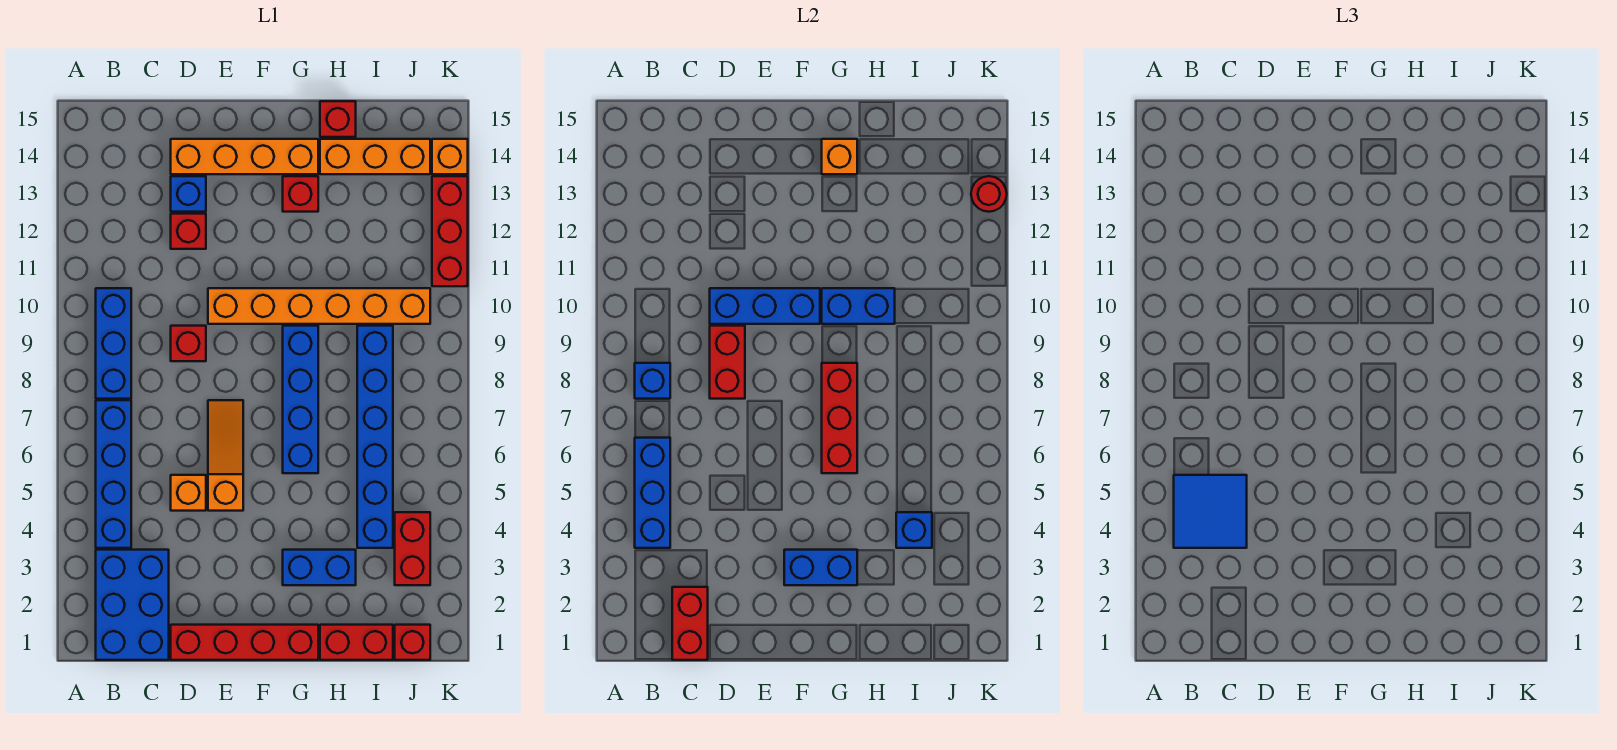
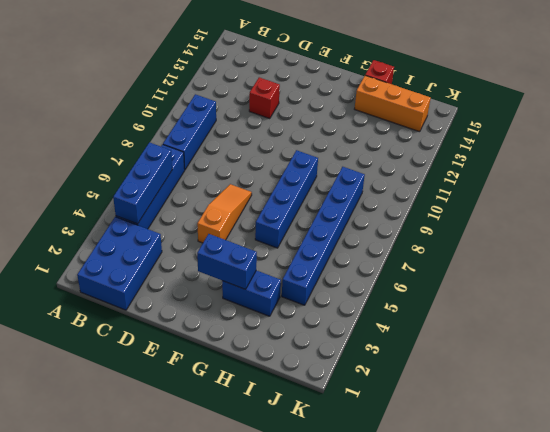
none -> red 1x4 brick [171,625,318,660]
none -> orange 1x1 brick [171,475,206,511]
none -> red 1x1 brick [171,326,206,361]
none -> blue 1x1 brick [171,176,206,212]

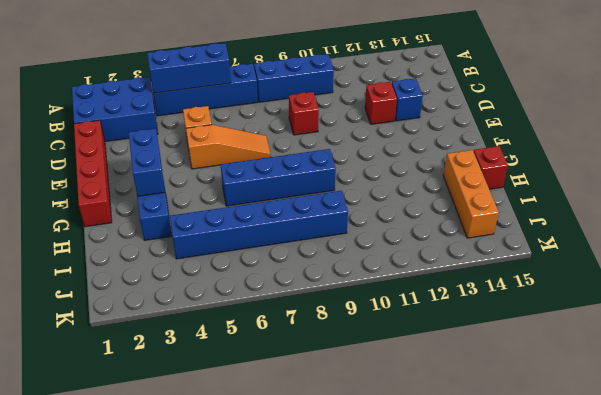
none -> orange 1x4 brick [171,139,318,174]
none -> orange 1x6 brick [208,288,430,324]
none -> red 1x1 brick [283,176,318,212]
none -> red 1x2 brick [320,625,393,660]

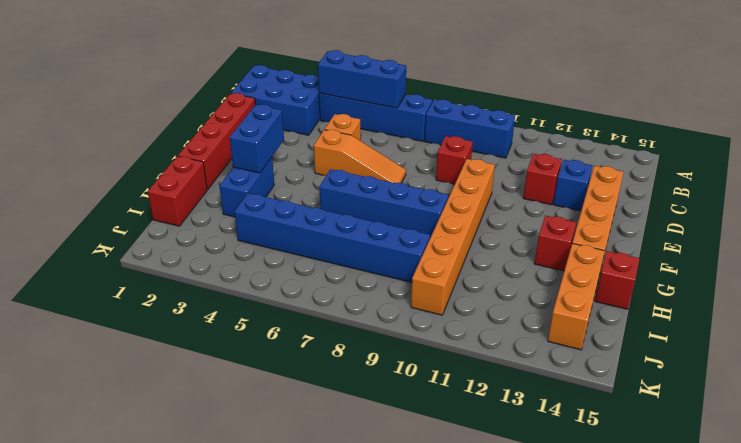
none -> red 1x1 brick [395,625,430,660]
none -> red 1x2 brick [395,512,430,585]
none -> red 1x3 brick [432,176,468,286]
none -> orange 1x1 brick [432,139,468,174]

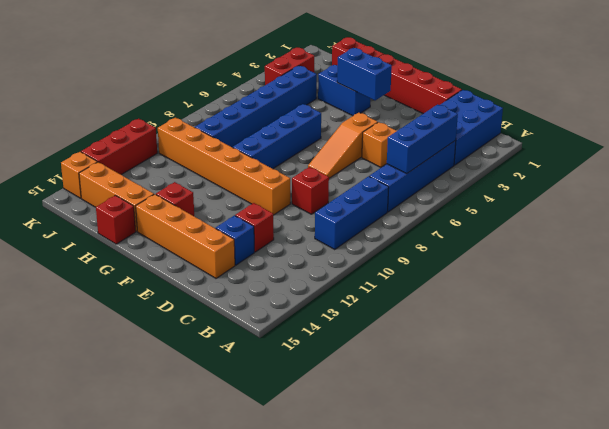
none -> red 1x1 brick [395,625,430,660]
none -> blue 1x1 brick [635,363,670,399]
none -> red 1x2 brick [672,587,708,660]
none -> red 1x2 brick [710,326,745,399]

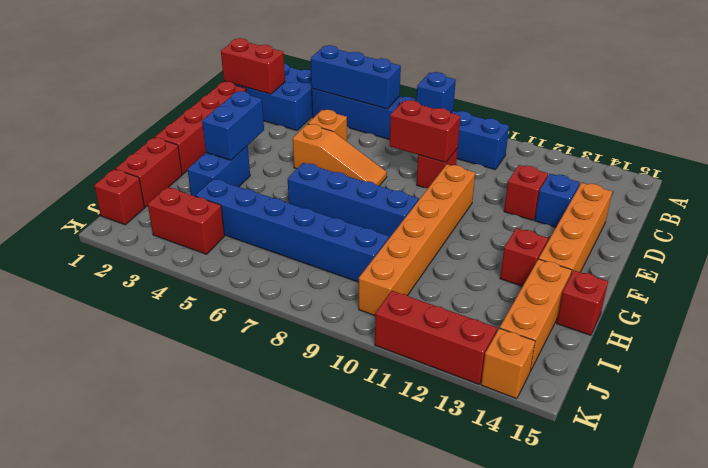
none -> blue 1x3 brick [710,288,820,324]
none -> red 1x3 brick [822,363,857,473]
none -> blue 1x2 brick [822,288,895,324]
none -> orange 1x1 brick [822,139,857,174]

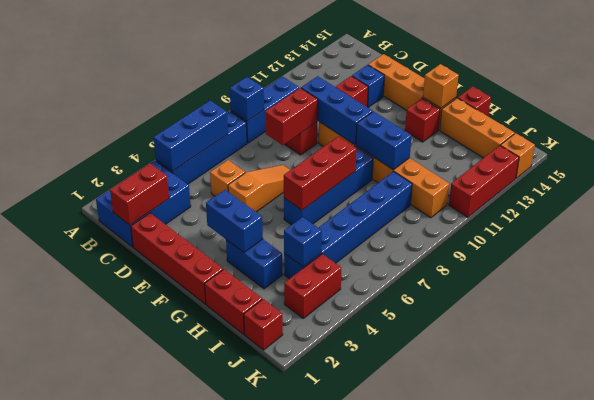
none -> red 1x1 round brick [971,176,1007,212]
none -> blue 2x2 tile [1174,475,1247,548]

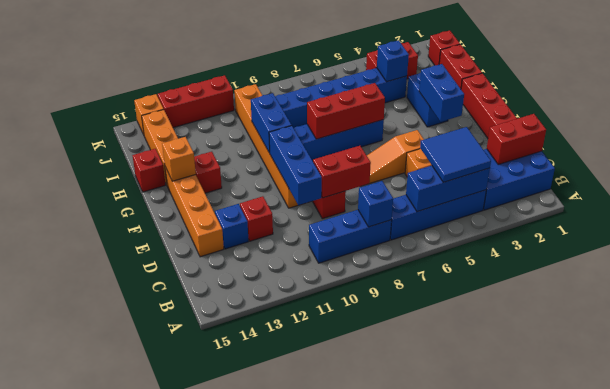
none -> red 1x1 round brick [971,176,1007,212]

